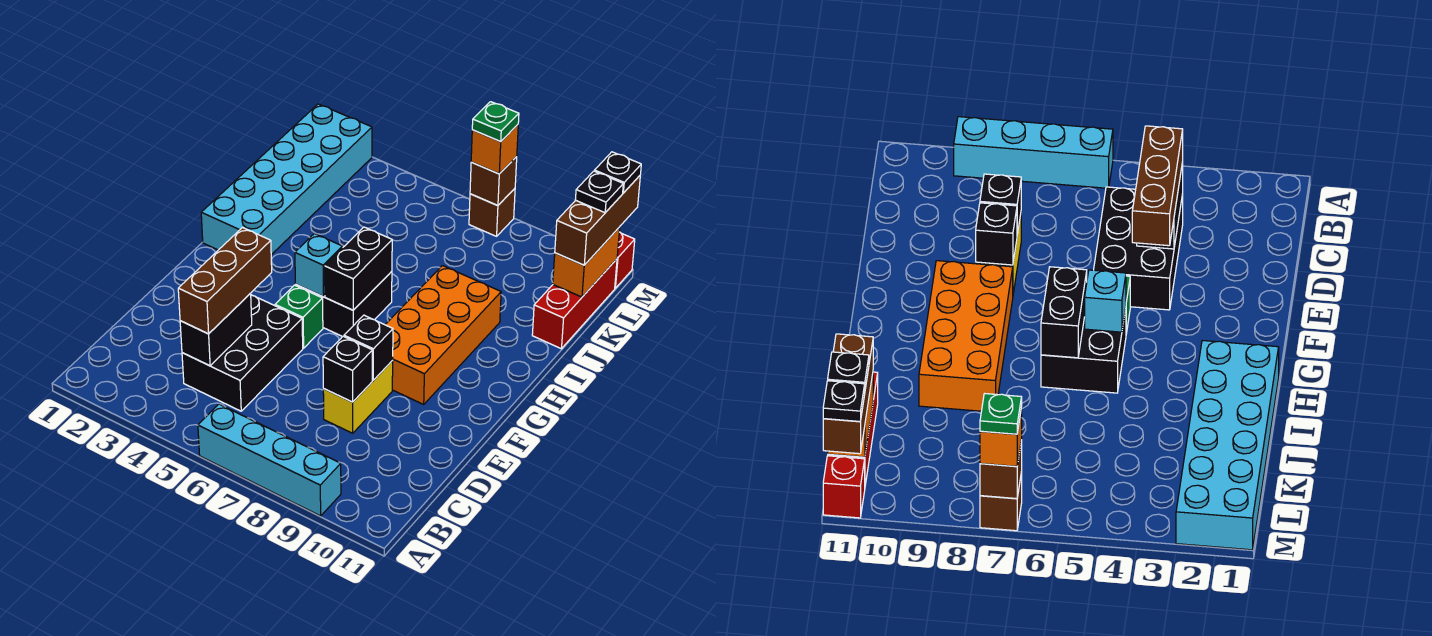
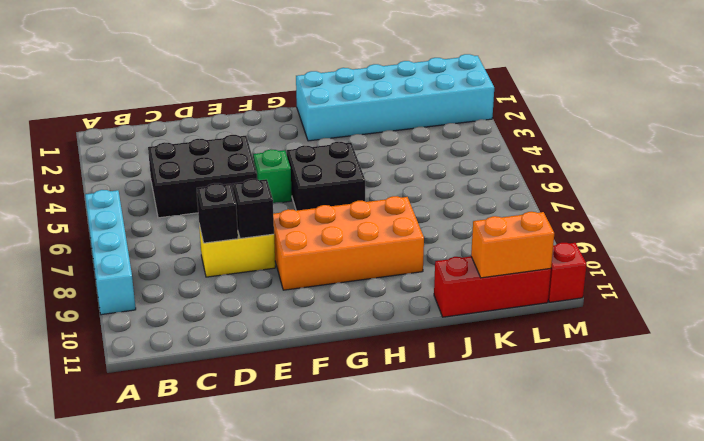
none -> brown 1x1 brick [469,189,515,236]
none -> black 1x2 brick [180,294,252,366]
none -> cyan 1x1 brick [295,234,343,297]

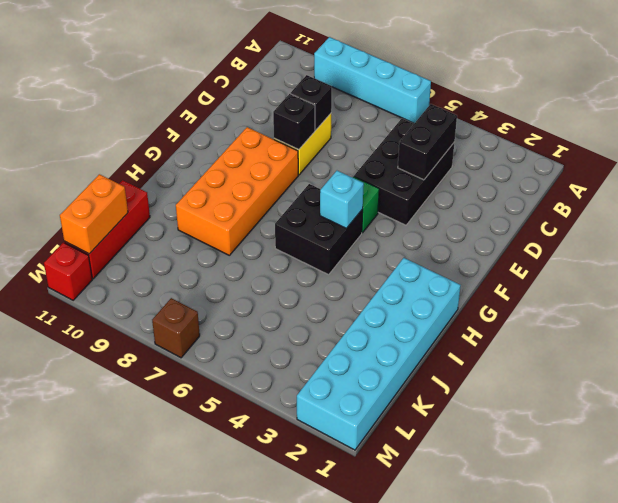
none -> black 1x2 brick [325,227,392,310]
none -> brown 1x1 brick [470,157,517,206]
none -> brown 1x3 brick [178,228,272,334]

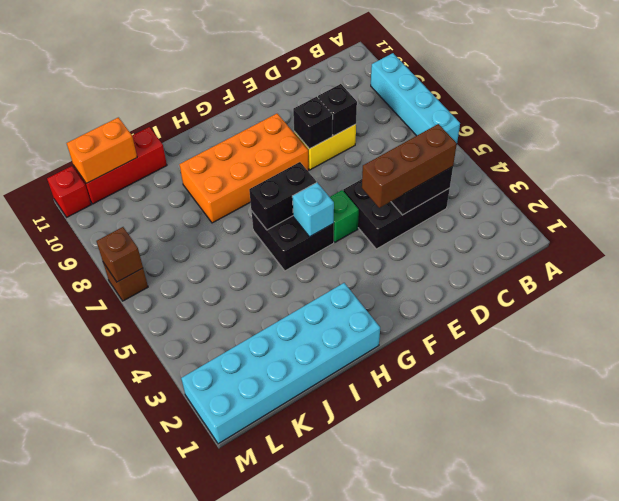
none -> brown 1x3 brick [555,176,640,265]
none -> orange 1x1 brick [471,125,518,174]
none -> black 1x1 plate [575,171,623,213]

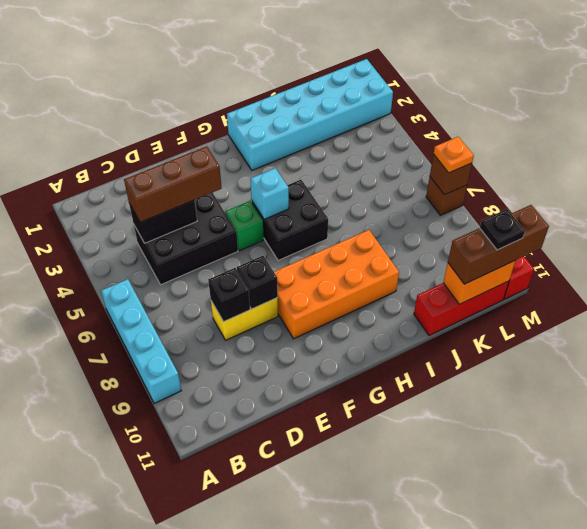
orange 1x1 plate [434,137,474,173] -> orange 1x1 brick [471,125,518,174]
none -> black 1x2 brick [325,227,392,310]
none -> green 1x1 plate [472,102,519,142]
none -> black 1x1 plate [595,152,641,193]

